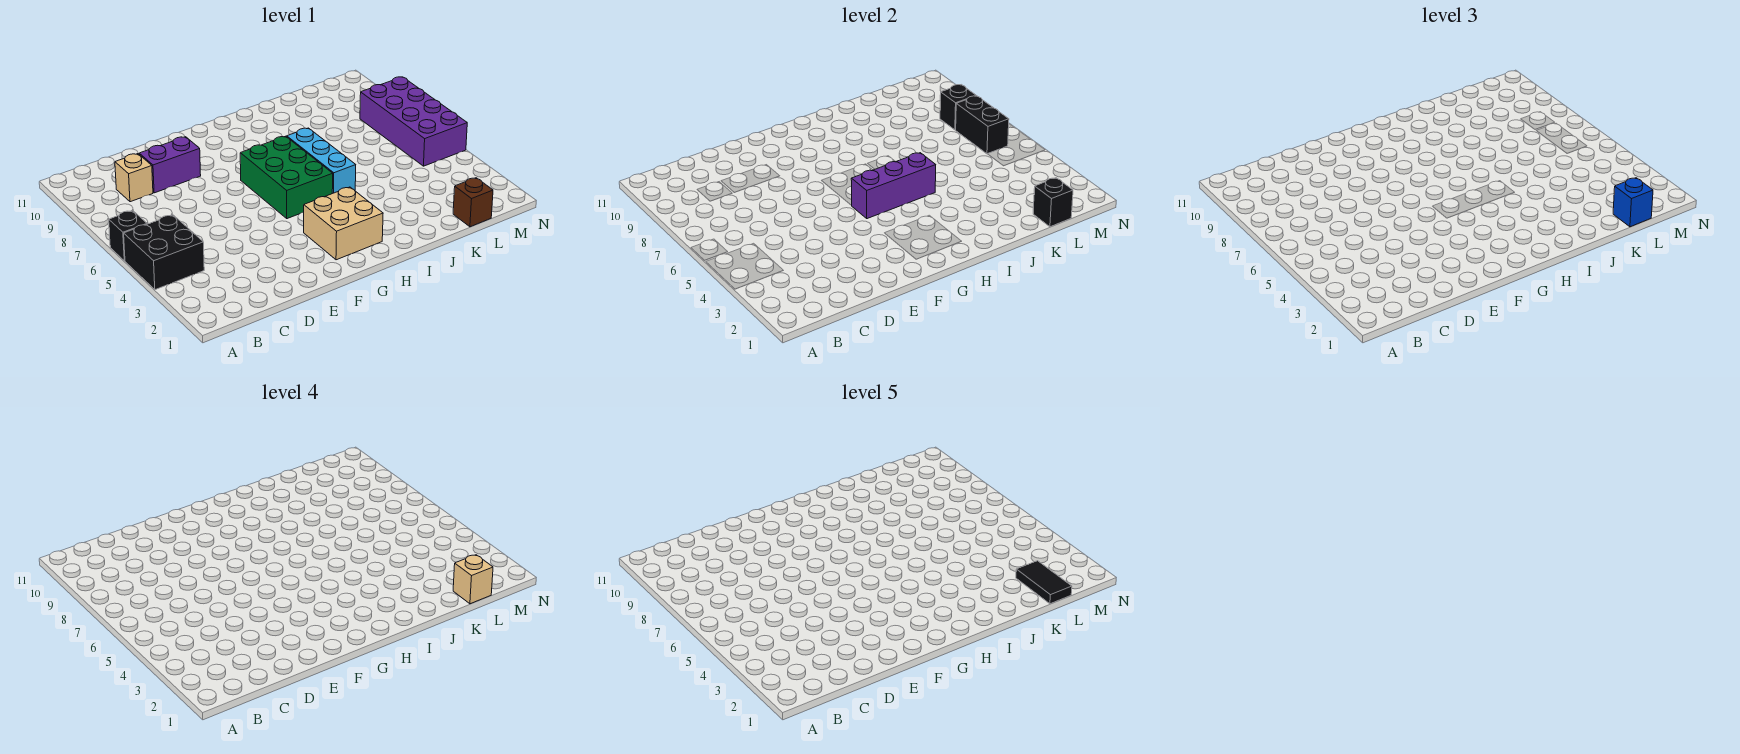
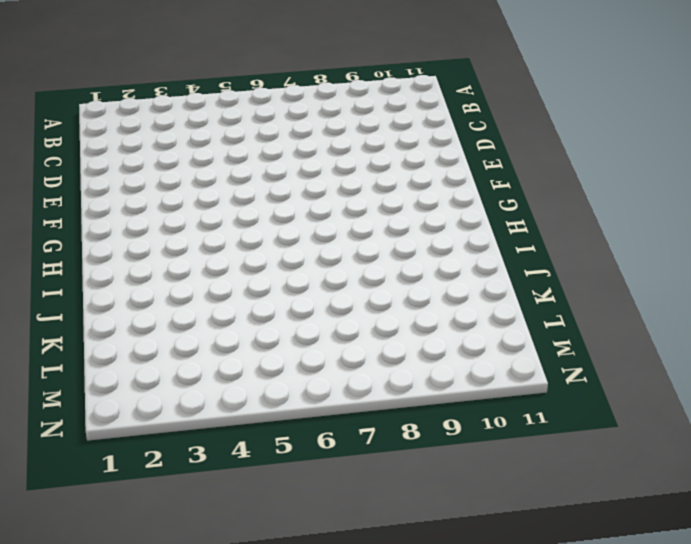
none -> black 2x2 brick [124,215,204,290]
none -> black 1x1 brick [109,210,147,261]
none -> tan 1x1 brick [115,154,153,202]

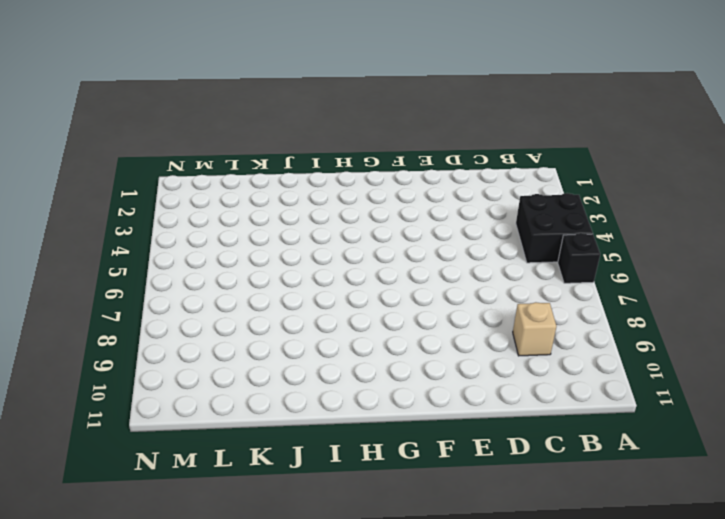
none -> purple 1x2 brick [139,137,201,193]
none -> tan 2x2 brick [304,187,383,260]
none -> green 2x3 brick [240,136,333,219]

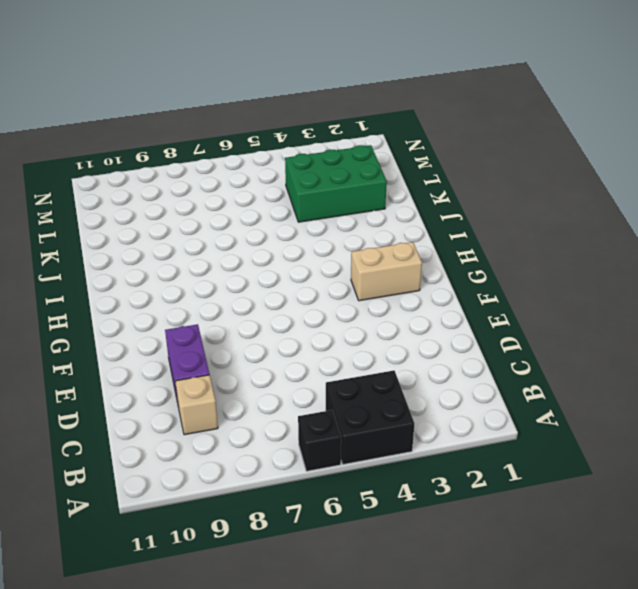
tan 1x2 brick [351,242,422,301] -> tan 2x2 brick [304,187,383,260]
green 2x3 brick [285,145,387,222] -> green 2x3 brick moved to [240,136,333,219]
none -> cyan 1x3 brick [287,128,356,193]
none -> brown 1x1 brick [453,178,493,227]
none -> purple 2x4 brick [360,77,467,166]

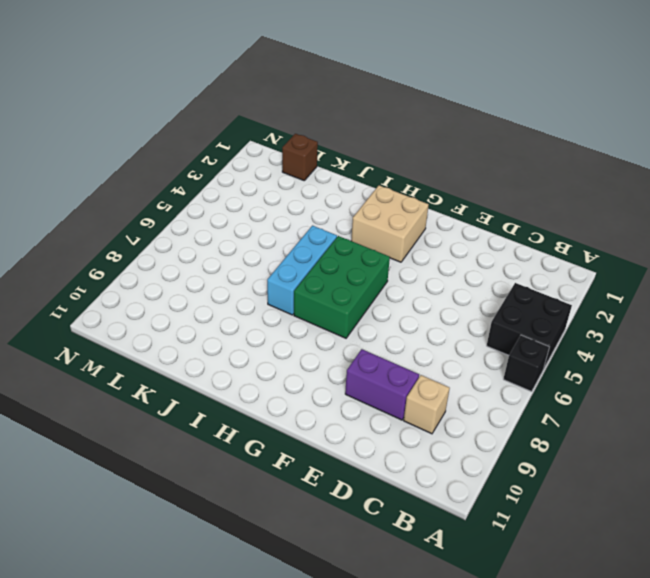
none -> purple 2x4 brick [360,77,467,166]
none -> purple 1x3 brick [851,153,936,219]
none -> black 1x1 brick [1033,178,1073,227]

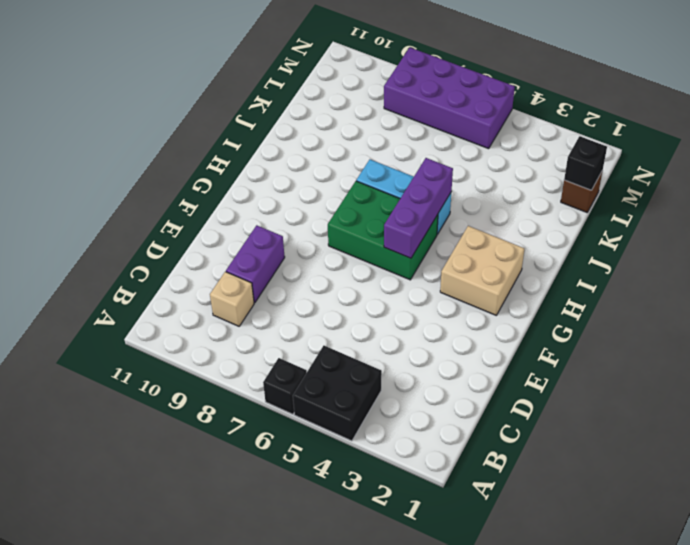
none -> black 1x2 brick [956,96,1009,154]
none -> black 1x1 brick [940,85,976,130]
none -> blue 1x1 brick [1613,178,1653,227]

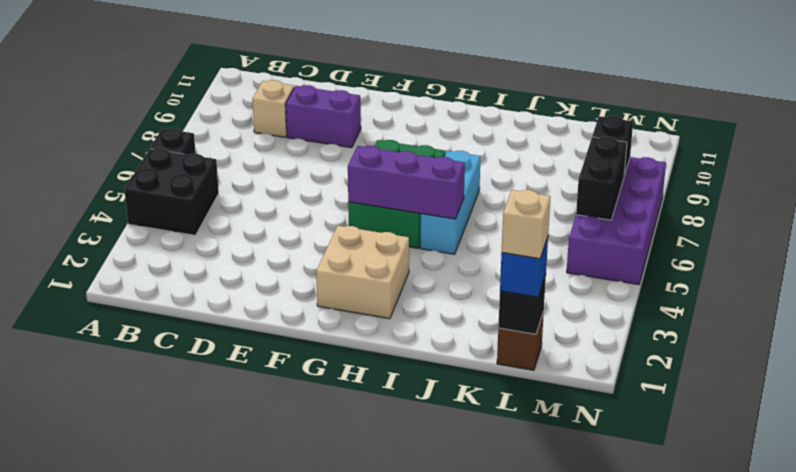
none -> black 1x2 tile [1016,561,1072,604]

